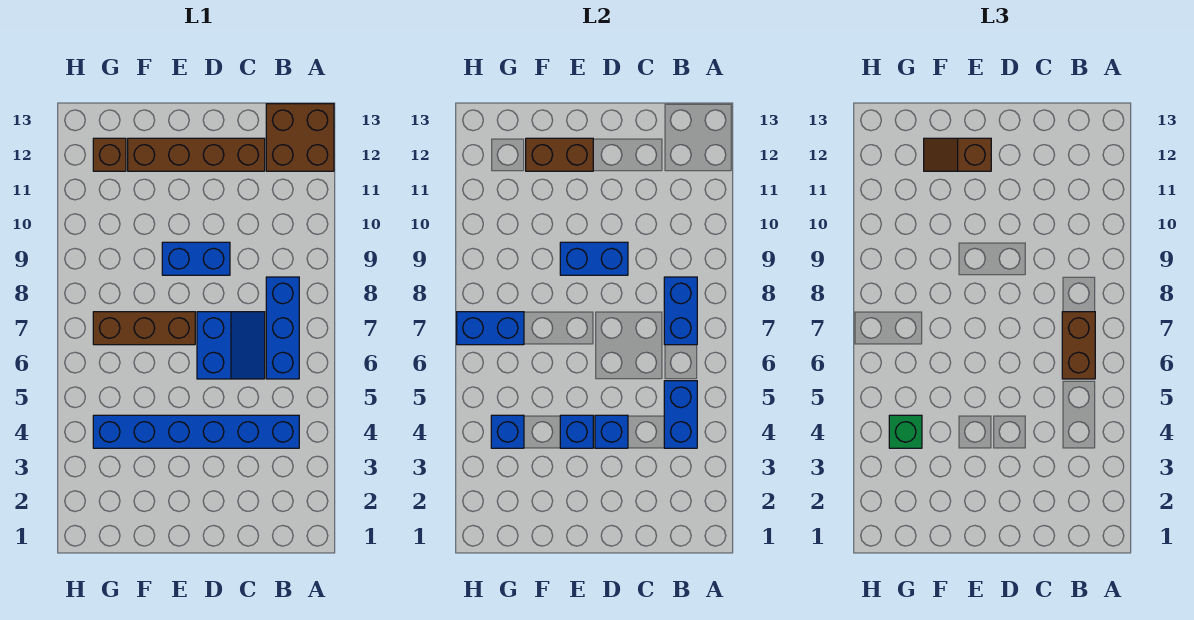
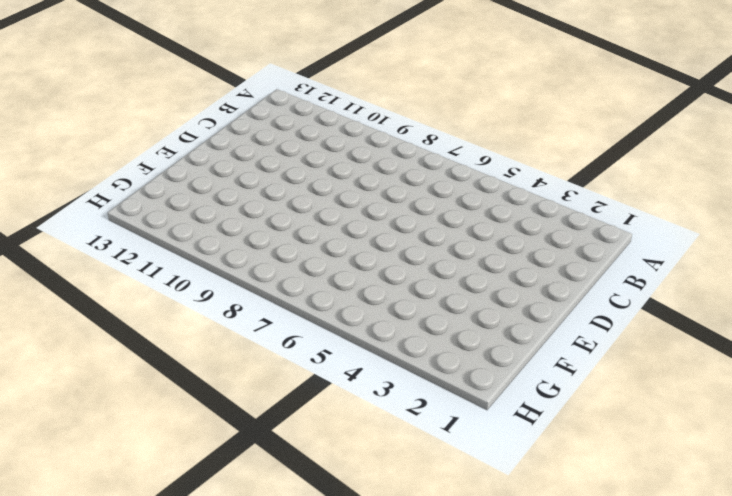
none -> brown 2x2 brick [266,104,334,171]
none -> blue 1x6 brick [93,415,299,448]
none -> blue 1x3 brick [266,277,299,379]

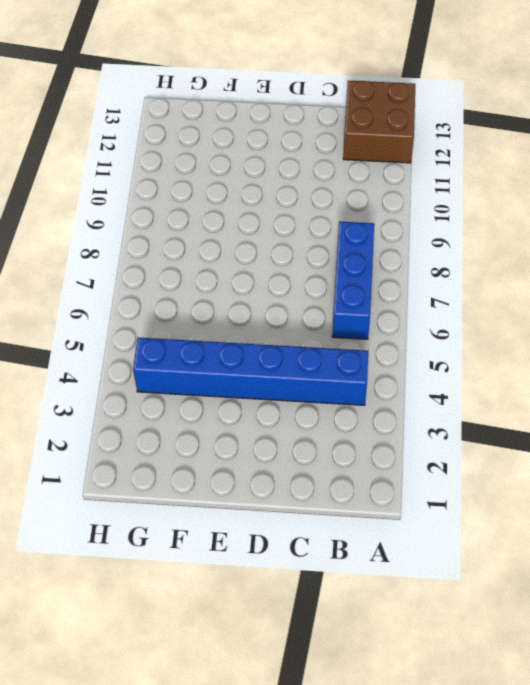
none -> blue 2x2 slope [197,312,265,379]
none -> brown 1x4 brick [128,138,265,171]
none -> blue 1x2 brick [162,242,230,275]

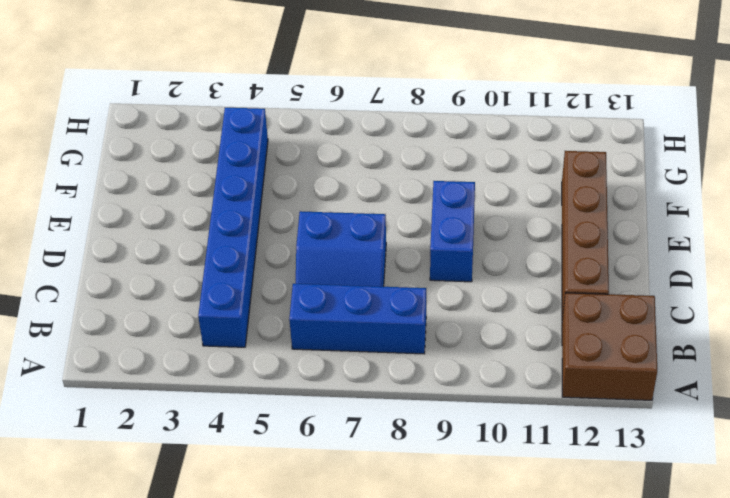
none -> brown 1x3 brick [93,312,195,345]
none -> brown 1x1 brick [93,138,126,171]
none -> blue 1x2 brick [664,381,697,448]

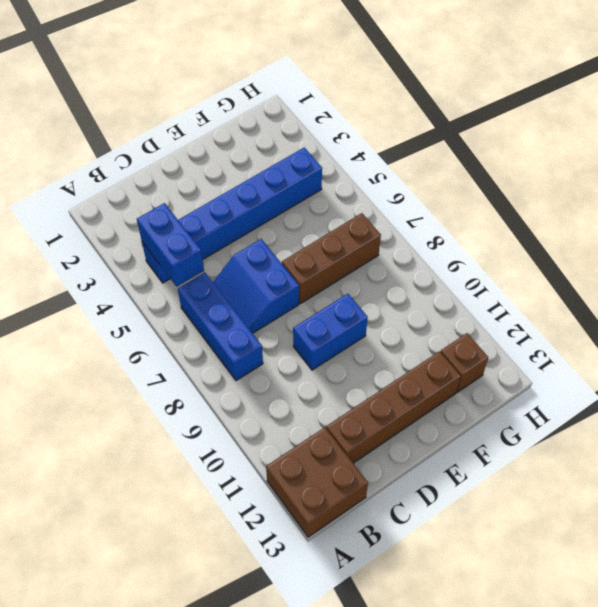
none -> blue 1x2 brick [664,277,697,345]
none -> blue 1x1 brick [595,415,628,448]
none -> blue 1x2 brick [560,242,628,275]

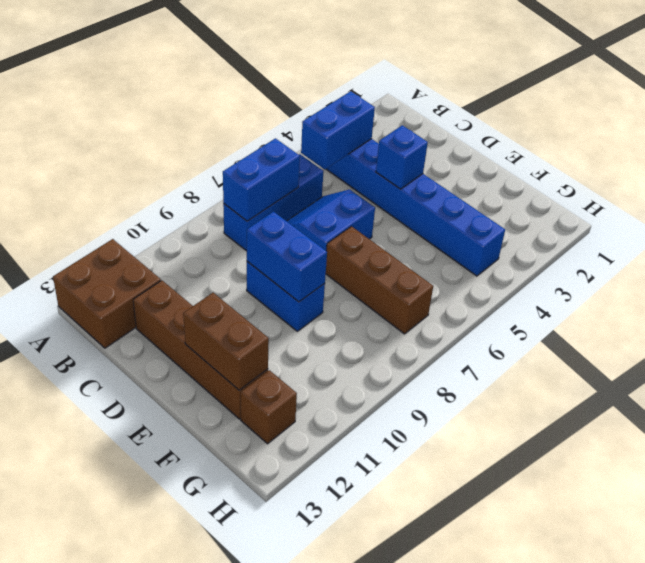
none -> blue 1x1 brick [560,415,593,448]
none -> blue 1x1 brick [491,415,524,448]
none -> blue 1x2 brick [457,312,524,345]

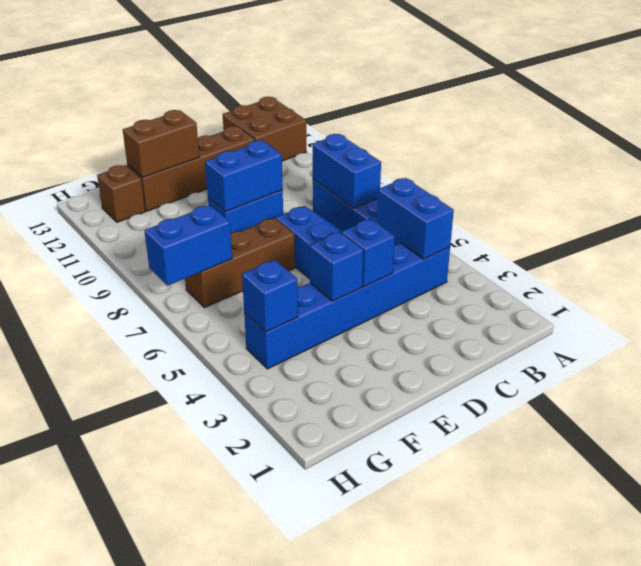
none -> brown 1x2 brick [1062,312,1095,379]
none -> brown 1x2 slope [924,138,991,171]
none -> green 1x1 brick [889,415,922,448]

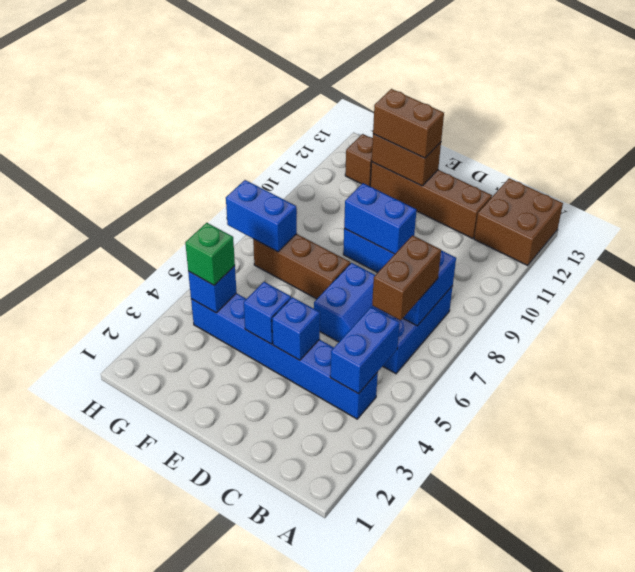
brown 1x2 brick [373,89,444,158] -> brown 1x2 slope [924,138,991,171]

